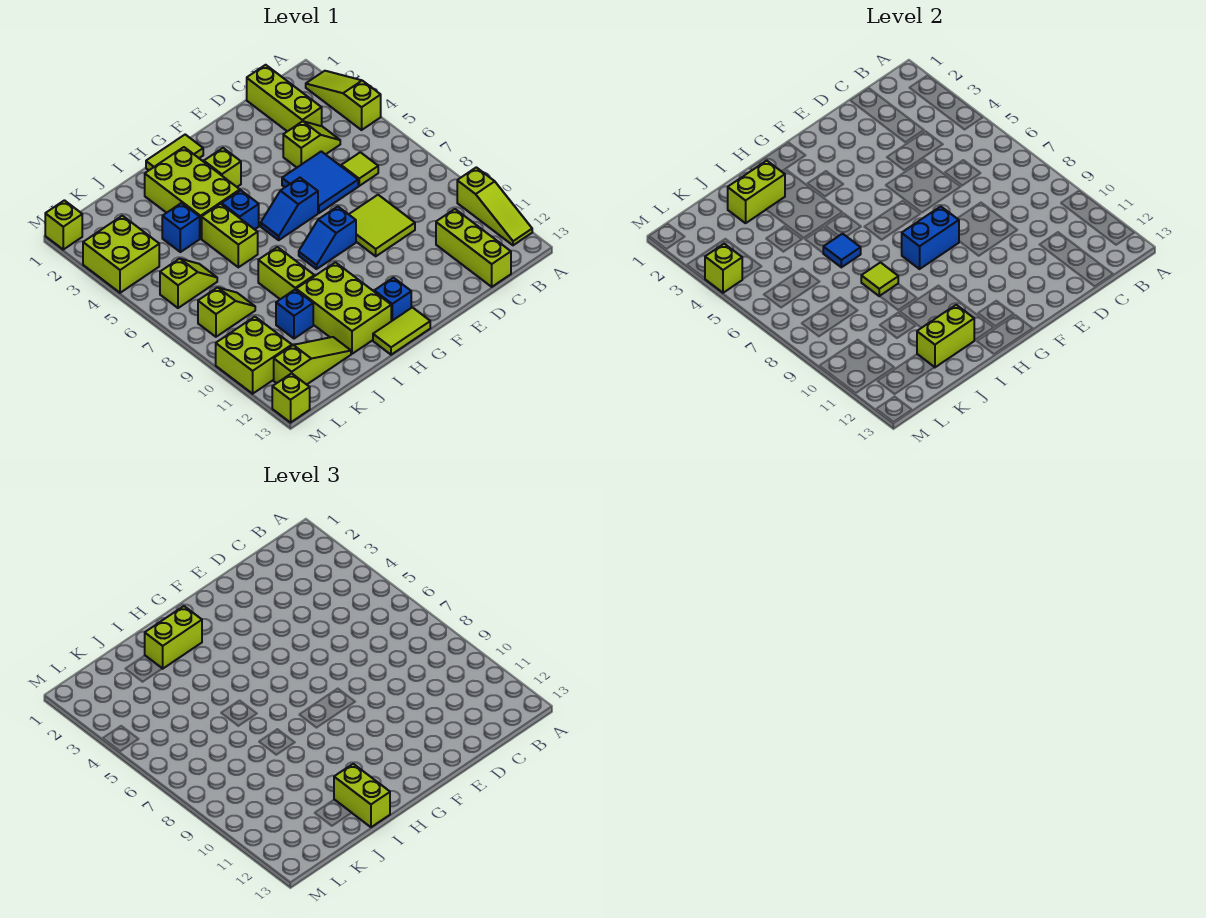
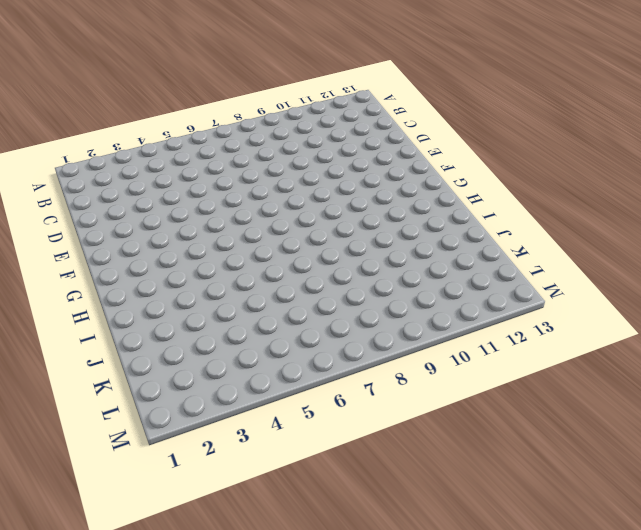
none -> lime 1x3 slope [306,71,381,130]
none -> lime 1x3 slope [457,167,532,245]
none -> lime 1x3 brick [247,65,322,131]
none -> lime 1x2 slope [283,121,340,167]

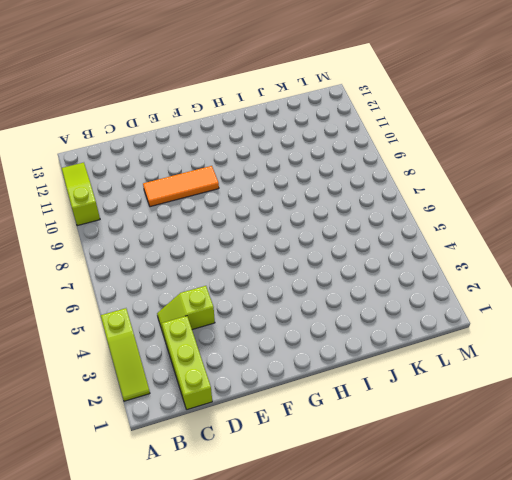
orange 1x3 tile [143,166,219,207] -> none
none -> lime 1x1 tile [341,152,378,186]
none -> lime 1x3 brick [436,209,511,287]
none -> blue 2x2 tile [282,151,358,213]
none -> lime 2x2 tile [349,195,415,256]

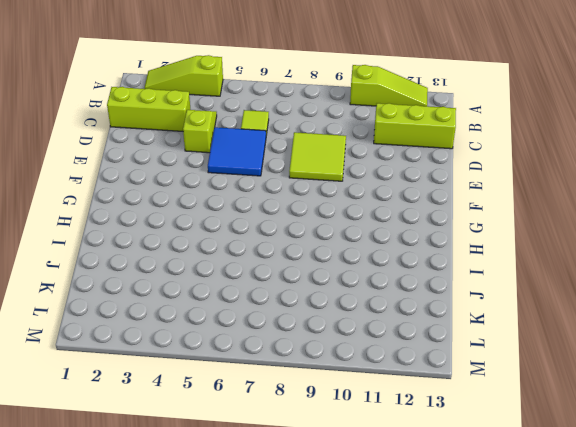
none -> blue 1x2 slope [261,178,318,240]
none -> blue 1x2 slope [299,206,356,269]
none -> lime 1x2 tile [146,135,203,170]
none -> lime 1x1 brick [204,148,241,187]

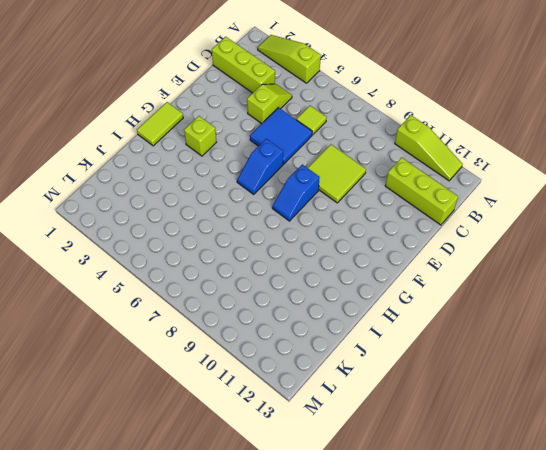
none -> blue 1x1 brick [374,278,411,321]
none -> lime 1x2 tile [373,307,430,355]
none -> lime 2x3 brick [145,147,240,238]
none -> blue 1x1 brick [222,190,259,229]

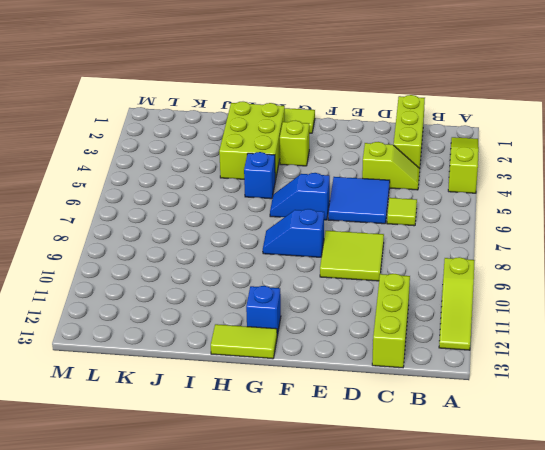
none -> lime 2x3 brick [296,262,391,354]
none -> lime 1x2 brick [202,204,258,267]
none -> lime 1x2 brick [258,247,314,299]
none -> blue 1x1 brick [162,203,200,252]

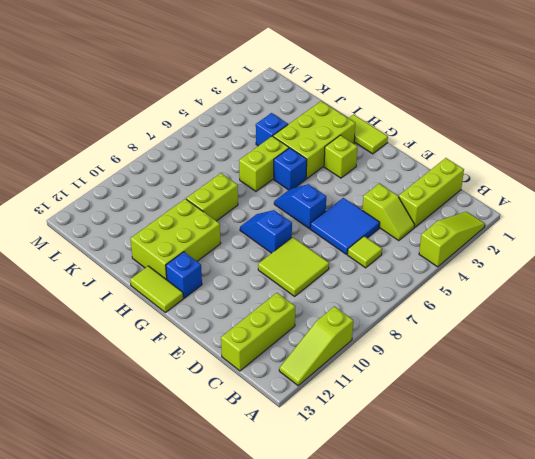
none -> blue 1x1 brick [276,290,313,339]
none -> lime 1x3 slope [274,337,351,385]
none -> lime 1x2 slope [160,259,217,308]
none -> lime 1x2 slope [198,287,255,337]

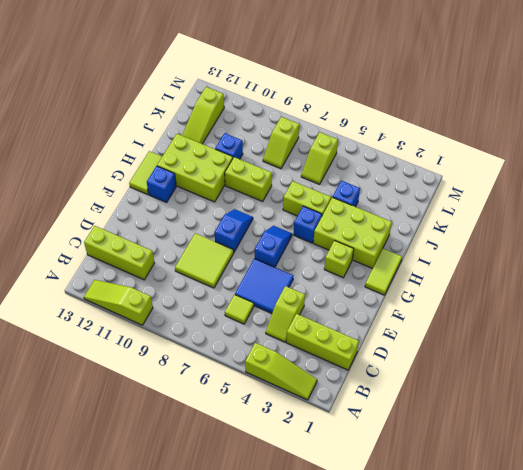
none -> lime 2x2 brick [83,216,159,293]
none -> lime 2x2 brick [216,317,292,394]
none -> lime 1x1 brick [45,200,82,249]
none -> lime 1x1 brick [272,373,310,423]

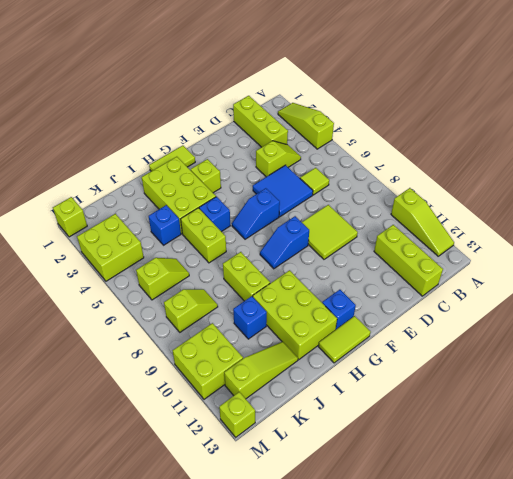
none -> blue 1x2 brick [902,206,959,269]
none -> lime 1x2 brick [728,161,785,223]
none -> blue 1x1 tile [823,234,861,267]
none -> lime 1x1 tile [861,263,898,296]

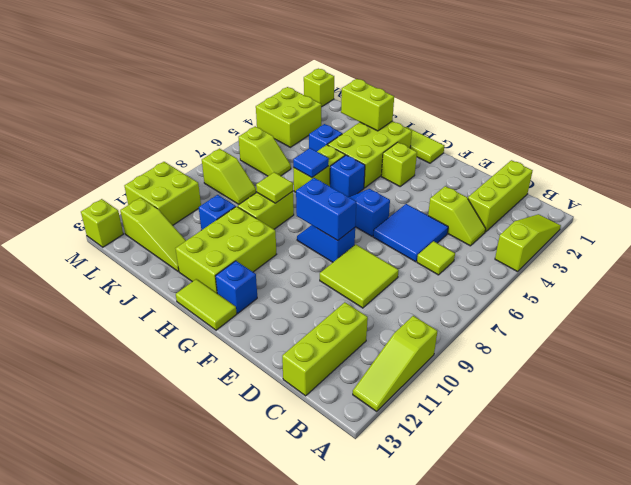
none -> lime 1x2 brick [917,305,974,367]
none -> lime 1x1 brick [705,244,742,293]
none -> lime 1x2 brick [145,606,202,669]
none -> lime 1x2 brick [334,764,390,827]

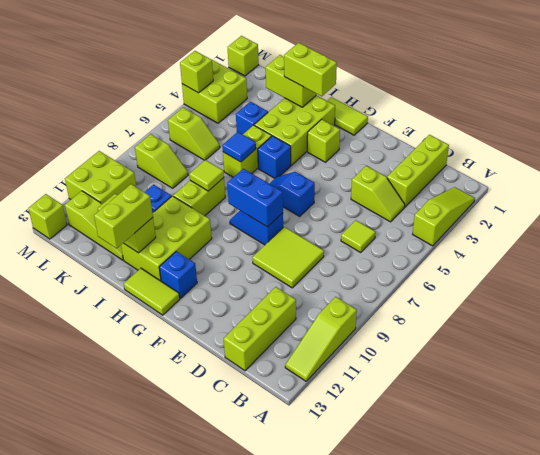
none -> blue 2x2 tile [282,151,358,213]

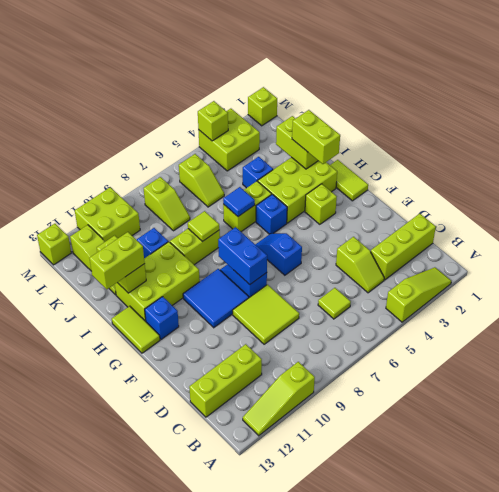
blue 2x2 tile [183,269,249,328] -> blue 2x2 tile moved to [282,151,358,213]

